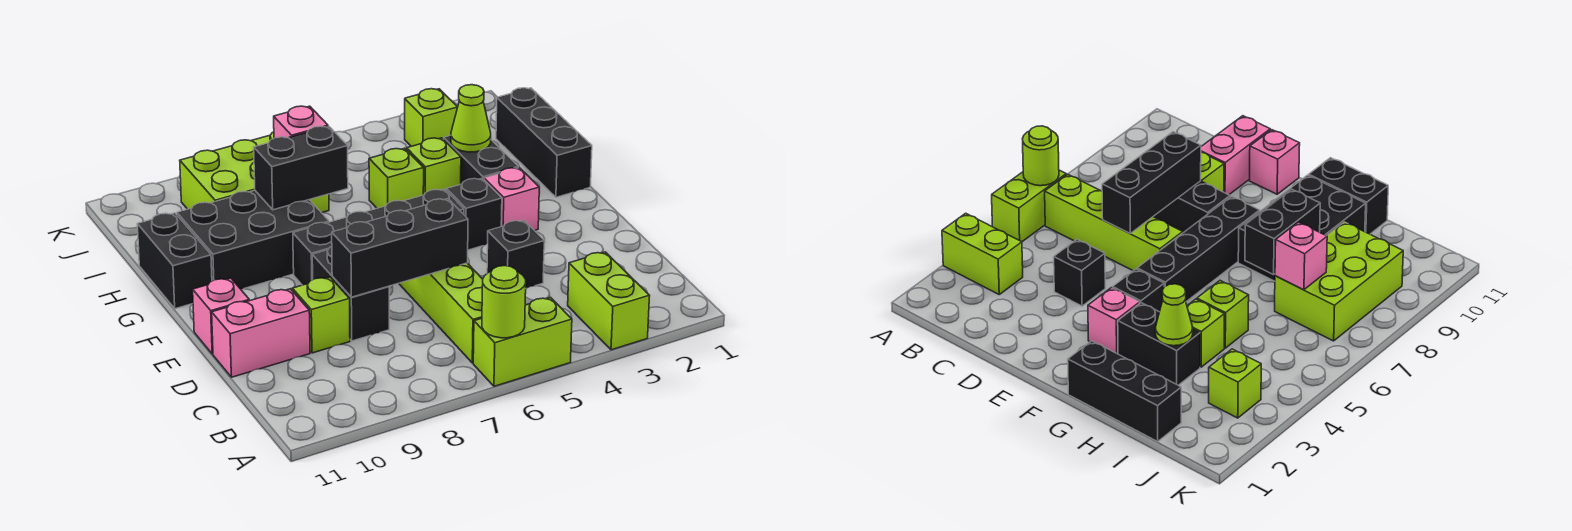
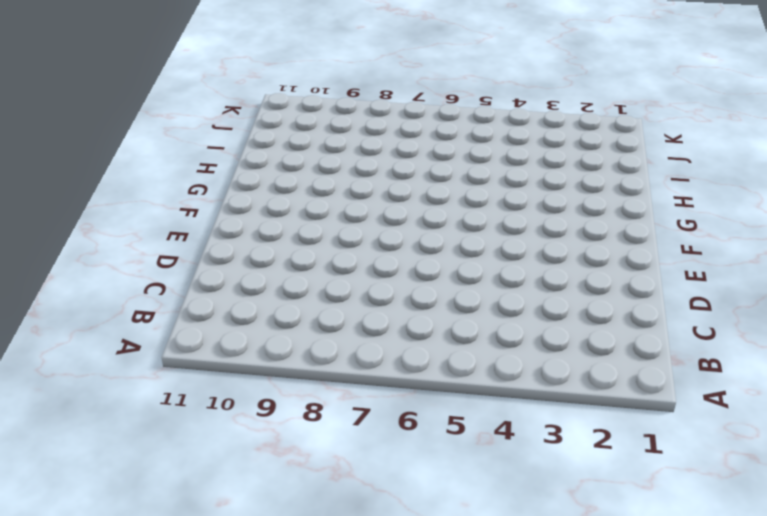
none -> lime 1x2 brick [568,252,650,350]
none -> lime 1x2 brick [473,298,572,386]
none -> lime 1x4 brick [399,263,483,363]

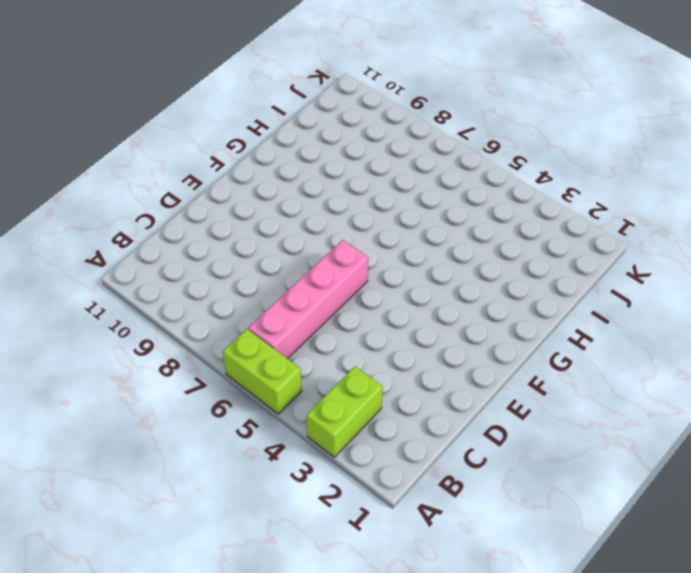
pink 1x4 brick [248,240,368,359] -> lime 1x4 brick [399,263,483,363]
none -> black 1x1 brick [487,220,544,288]
none -> black 1x2 brick [312,247,389,341]
none -> lime 1x1 brick [292,277,350,353]

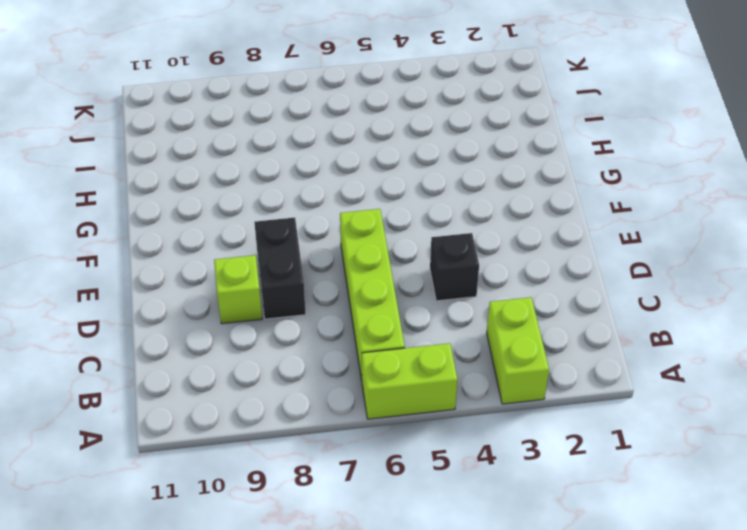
none -> pink 1x2 brick [212,289,310,377]
none -> pink 1x1 brick [193,278,249,354]
none -> pink 1x1 brick [484,168,539,231]

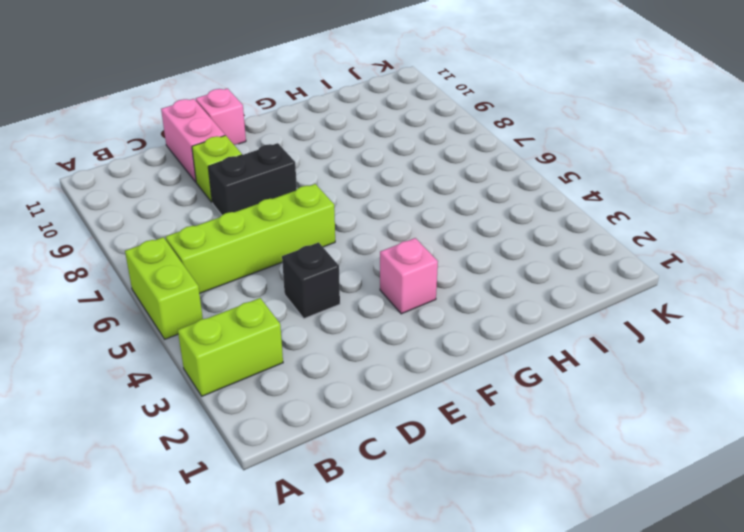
none -> black 1x1 brick [446,179,502,250]
none -> black 1x4 brick [293,189,464,285]
none -> black 1x3 brick [496,88,592,197]

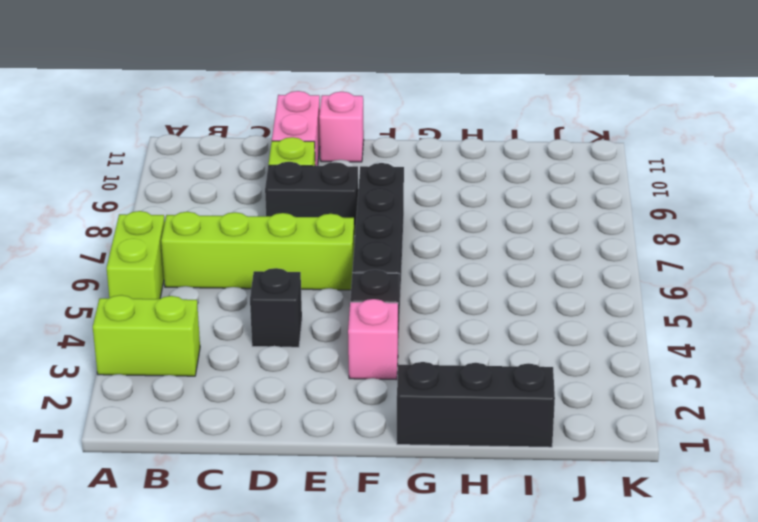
none -> black 1x2 brick [444,135,518,184]
none -> black 2x3 brick [177,191,329,289]
none -> black 1x2 brick [137,213,212,309]

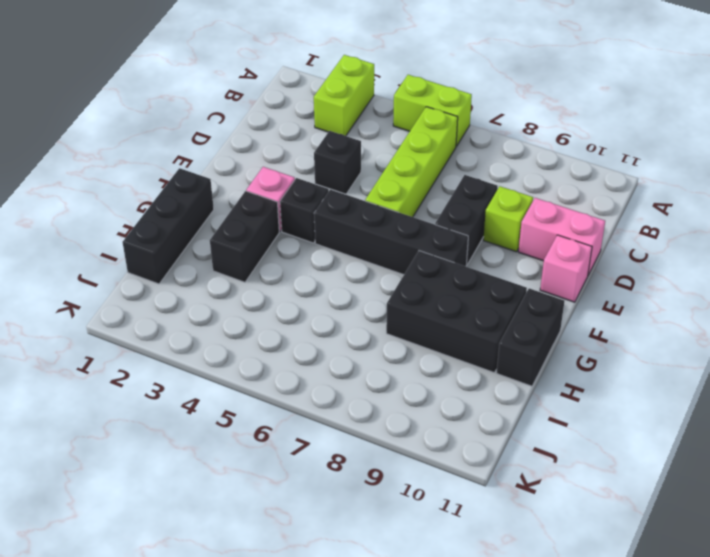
none -> lime 1x1 brick [407,138,461,195]
none -> lime 1x1 brick [369,148,424,208]
none -> lime 2x3 brick [180,132,329,213]

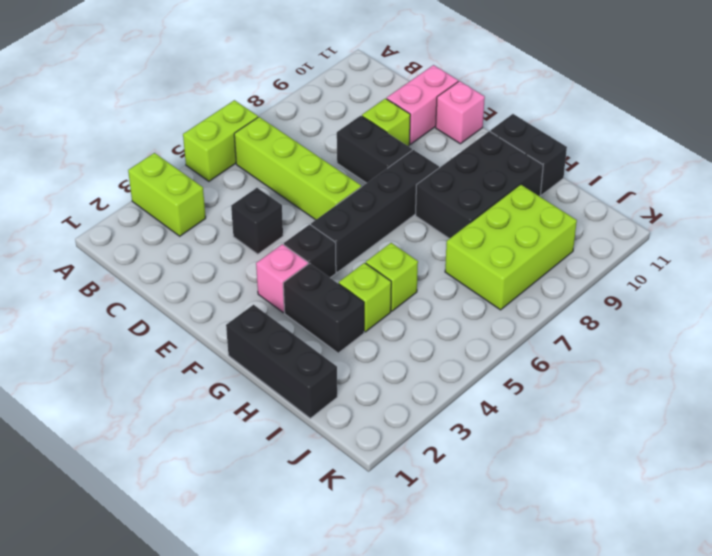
none -> lime 1x1 brick [405,89,458,146]
none -> lime 1x1 round brick [482,266,526,338]
none -> black 1x3 brick [332,199,468,297]

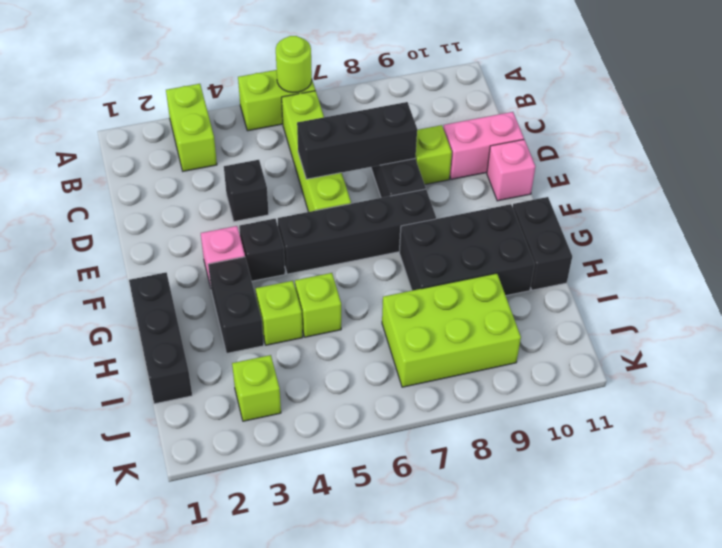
none -> lime 1x1 cone [451,85,491,152]
none -> black 1x2 brick [254,126,348,210]
none -> pink 1x1 brick [274,106,328,138]

